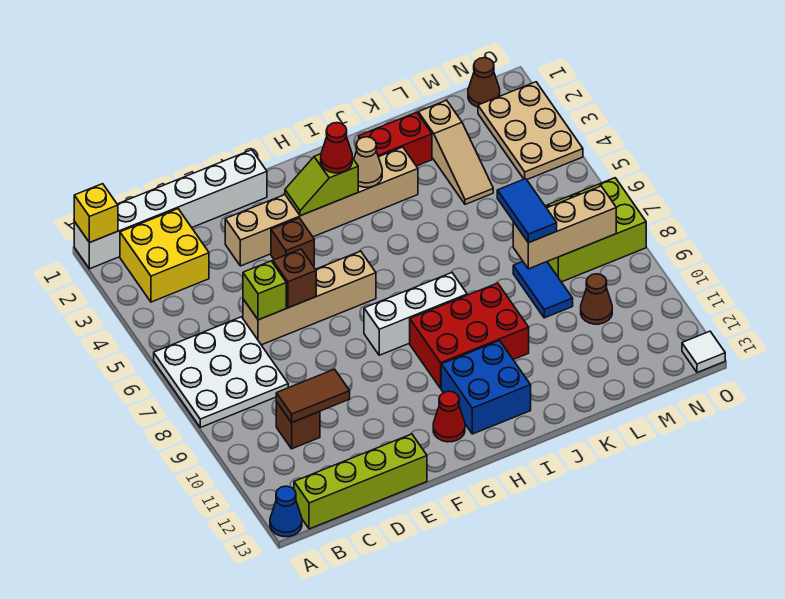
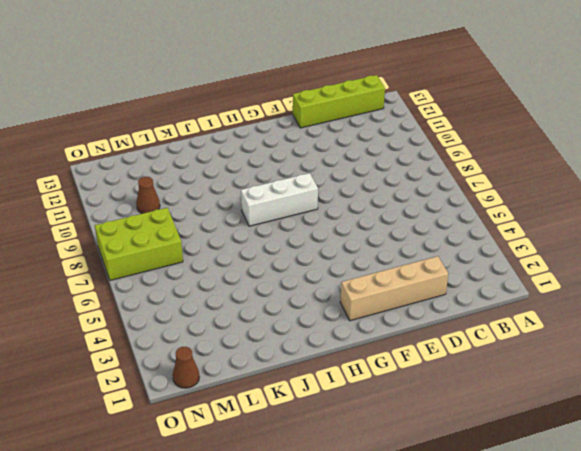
tan 1x4 brick [340,256,448,321] -> tan 1x4 brick moved to [243,251,376,345]
none -> white 1x6 brick [74,150,267,269]
none -> white 3x3 plate [154,317,288,427]
none -> blue 1x1 cone [270,486,302,537]
none -> yellow 2x2 brick [120,209,209,302]

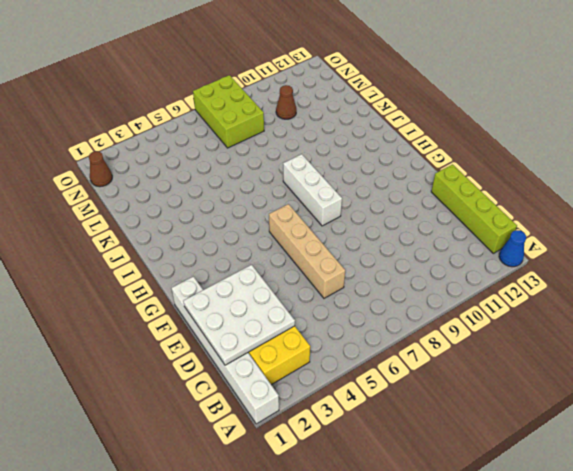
white 3x3 plate [183,265,295,365] -> white 3x3 plate moved to [154,317,288,427]
none -> brown 1x1 brick [276,402,320,449]
none -> tan 1x6 brick [225,147,418,266]
none -> brown 1x1 brick [271,218,314,266]
none -> red 1x1 cone [433,391,465,442]

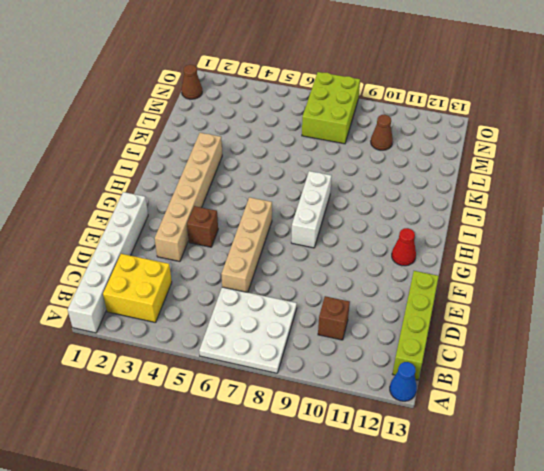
none -> red 2x3 brick [410,283,529,388]
none -> blue 2x2 brick [441,341,531,434]
none -> red 1x2 brick [359,112,432,166]
none -> tan 1x3 slope [418,100,493,204]

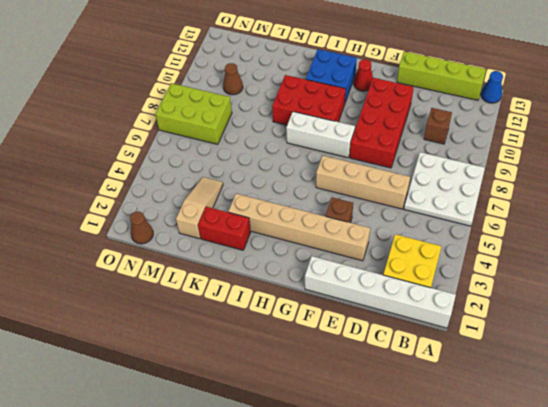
red 2x4 brick [350,78,414,168] -> none
none -> blue 1x2 tile [513,262,573,318]
none -> tan 2x3 plate [478,82,583,179]
none -> white 1x1 tile [682,331,725,372]
none -> yellow 1x1 brick [74,184,118,243]

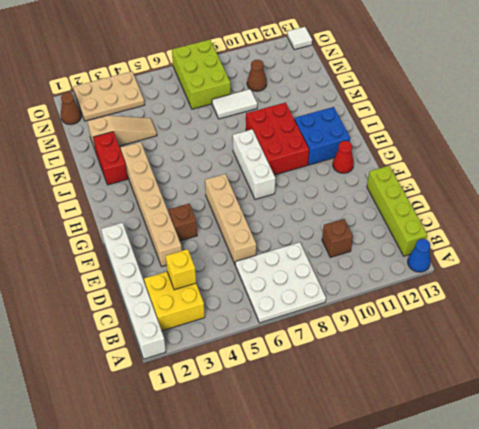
yellow 1x1 brick [166,249,196,290] -> yellow 1x1 brick moved to [74,184,118,243]
white 1x2 tile [212,89,257,119] -> blue 1x2 tile [513,262,573,318]
none -> brown 1x2 tile [276,369,350,423]
none -> lime 1x1 brick [243,261,286,320]
none -> brown 1x1 brick [273,249,316,308]
none -> lime 1x2 slope [285,154,358,216]

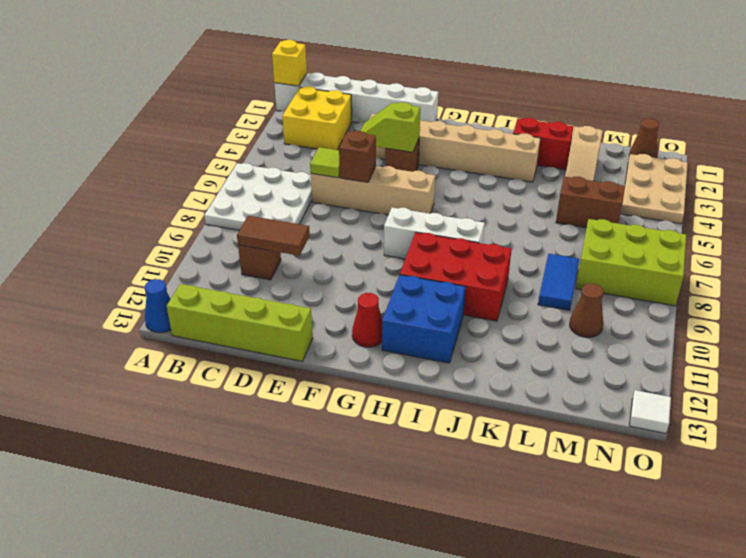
lime 1x1 tile [310,147,340,178] -> lime 1x1 brick [243,261,286,320]
lime 1x2 slope [361,102,420,152] -> lime 1x2 slope moved to [285,154,358,216]
brown 1x2 brick [556,177,625,228] -> none
none -> tan 1x1 cone [354,137,382,187]
none -> tan 1x3 brick [513,186,616,269]
none -> red 1x1 cone [321,123,352,173]
none -> blue 1x2 tile [497,179,557,243]

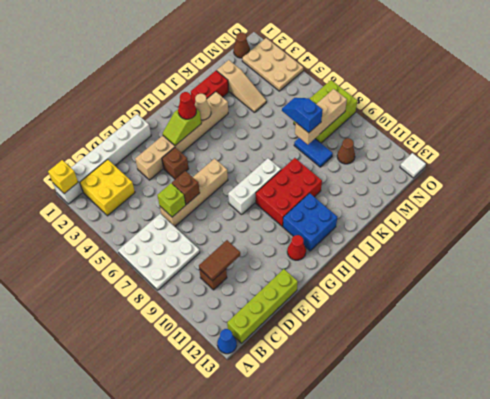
blue 1x2 slope [282,98,323,133] -> blue 1x2 tile [497,179,557,243]

